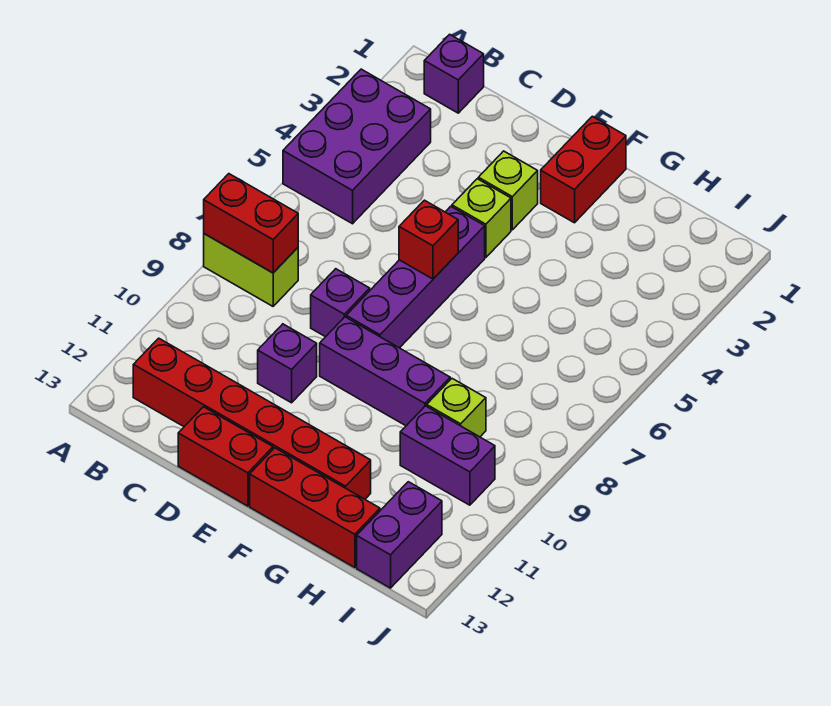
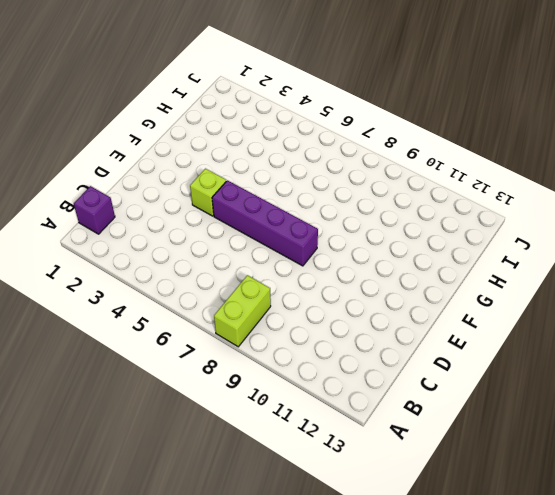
none -> purple 2x3 brick [283,69,431,224]
none -> red 1x6 brick [133,338,371,499]
none -> purple 1x1 brick [311,269,370,337]

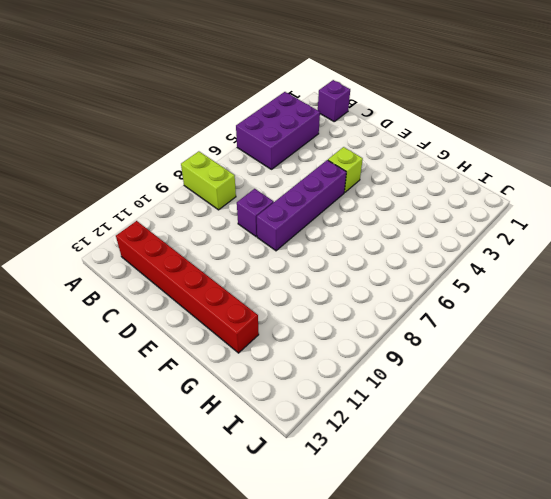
none -> purple 1x1 brick [258,324,317,403]
none -> red 1x2 brick [178,407,273,506]
none -> lime 1x1 brick [478,151,538,230]

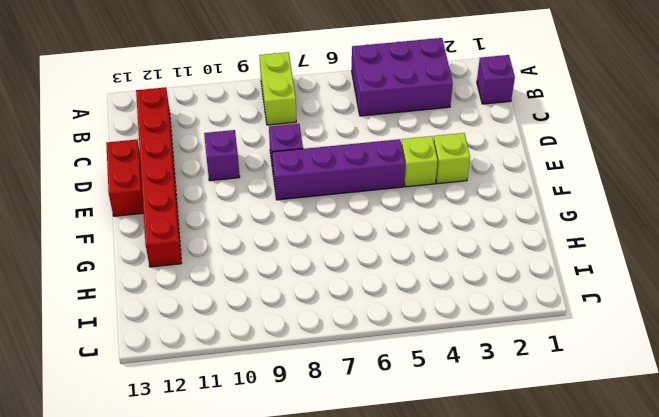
none -> purple 1x3 brick [320,317,450,426]
none -> red 1x2 brick [541,116,626,223]
none -> red 1x3 brick [250,448,380,568]

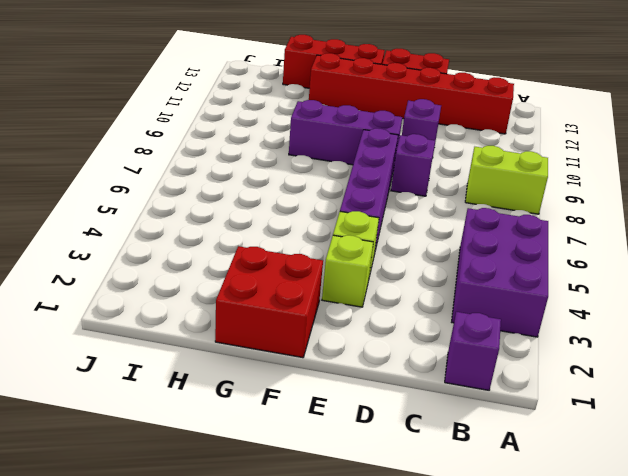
red 2x2 brick [215,246,323,358] -> red 1x2 brick [541,116,626,223]
none -> lime 1x1 brick [427,379,486,437]
none -> purple 1x2 brick [400,406,495,505]
none -> purple 1x2 brick [357,482,442,588]

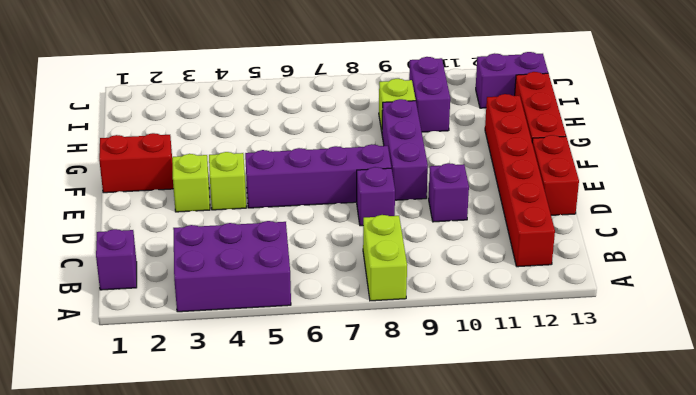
none -> red 1x2 brick [204,174,298,273]
none -> red 1x1 brick [399,200,458,279]

